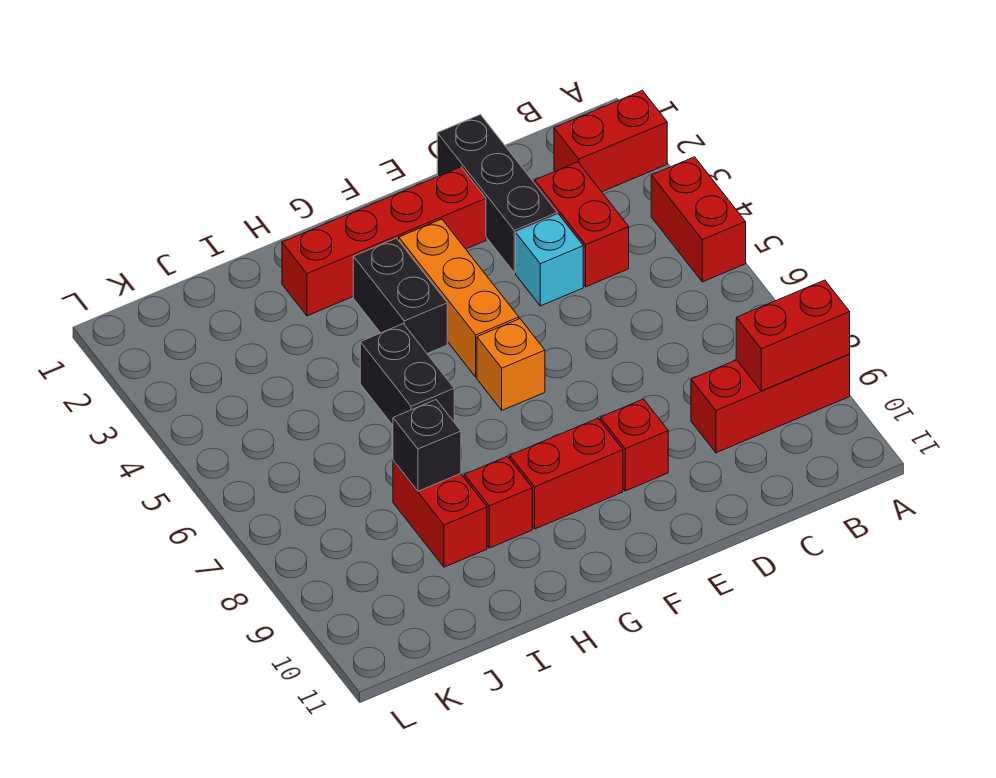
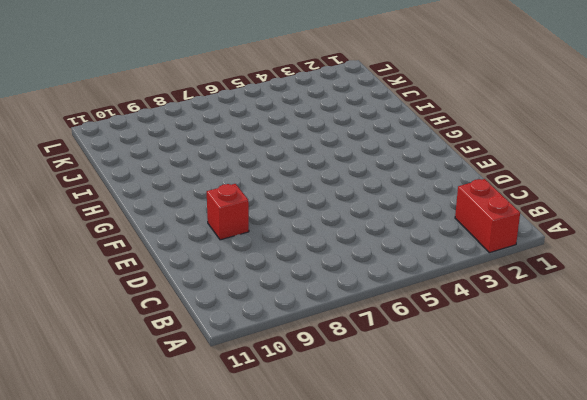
none -> red 1x2 brick [651,157,746,282]
none -> red 1x3 brick [691,354,850,453]
none -> red 1x2 brick [535,162,629,287]

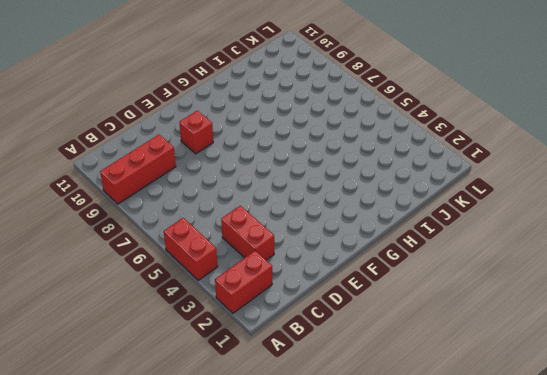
none -> black 1x3 brick [437,115,557,273]
none -> cyan 1x1 brick [516,214,583,306]
none -> red 1x4 brick [282,167,486,316]

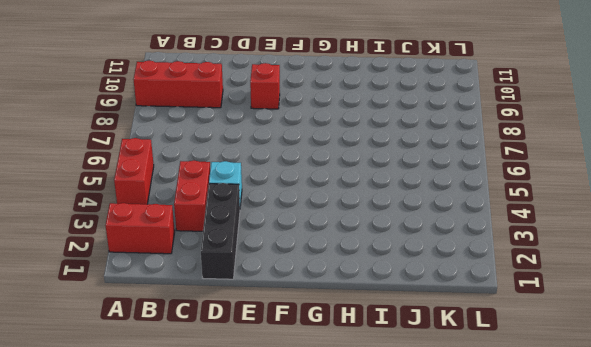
none -> red 1x4 brick [282,167,486,316]
none -> orange 1x3 brick [399,219,519,377]
none -> orange 1x1 brick [477,319,545,410]

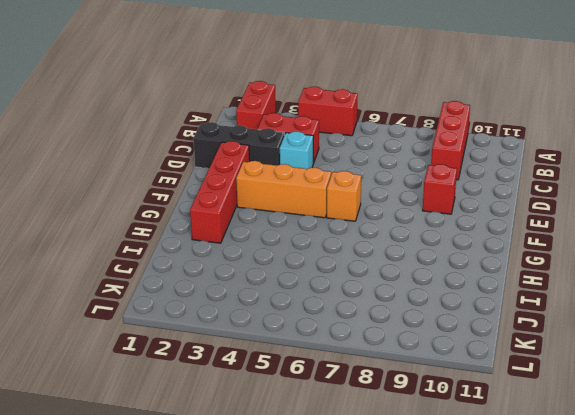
none -> red 1x2 brick [510,418,623,529]
none -> black 1x2 brick [353,238,447,354]
none -> black 1x2 brick [360,324,454,425]

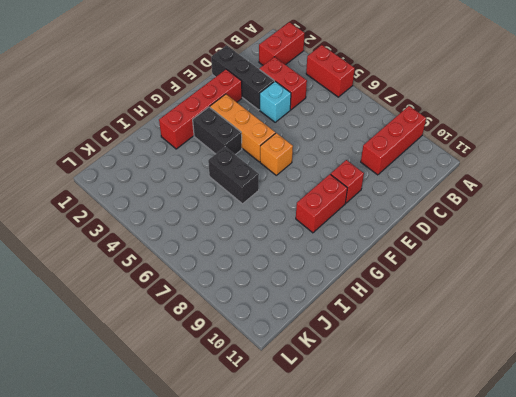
none -> red 1x1 brick [464,456,532,548]
none -> red 1x2 brick [393,460,487,567]
none -> red 1x2 brick [736,280,850,391]

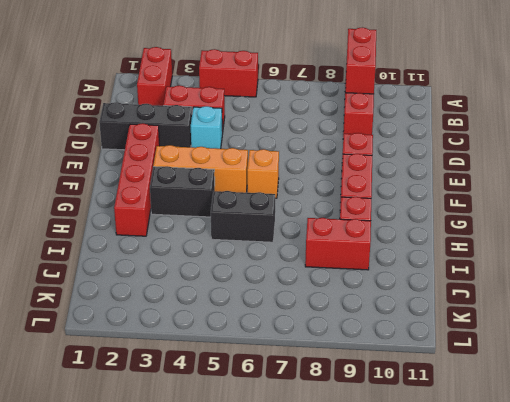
none -> black 1x1 brick [393,400,461,491]

